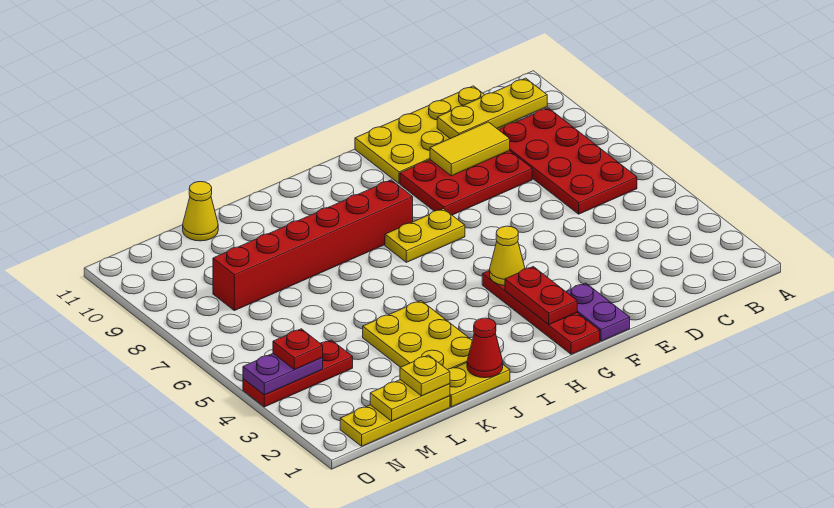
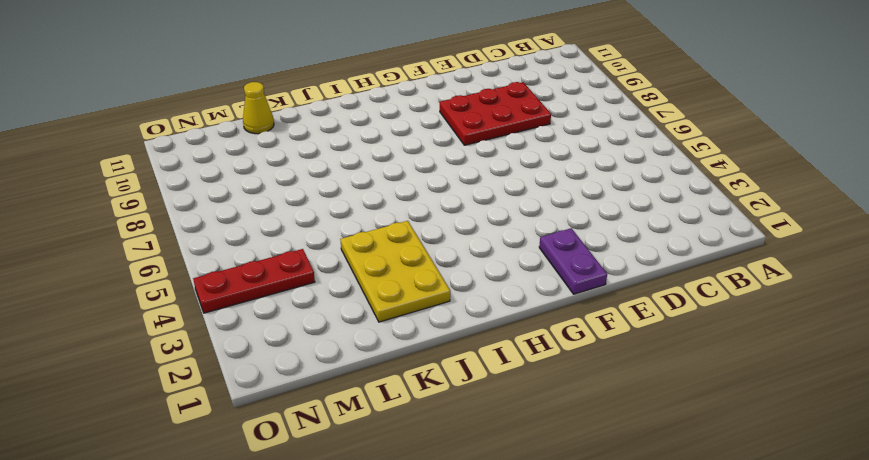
none -> red 2x4 plate [499,108,637,214]
none -> yellow 2x4 plate [355,86,517,184]
none -> red 1x4 plate [482,270,600,354]

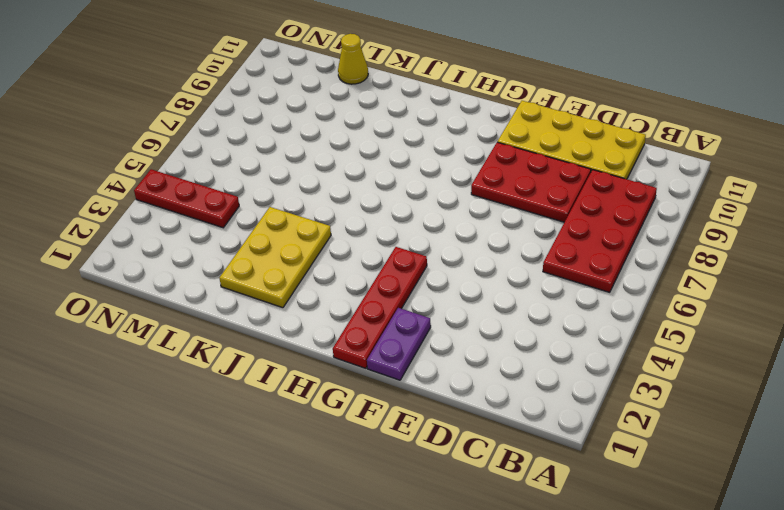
none -> yellow 1x2 plate [385,209,465,262]
none -> red 1x6 brick [213,180,413,311]
none -> yellow 1x2 plate [448,363,510,407]

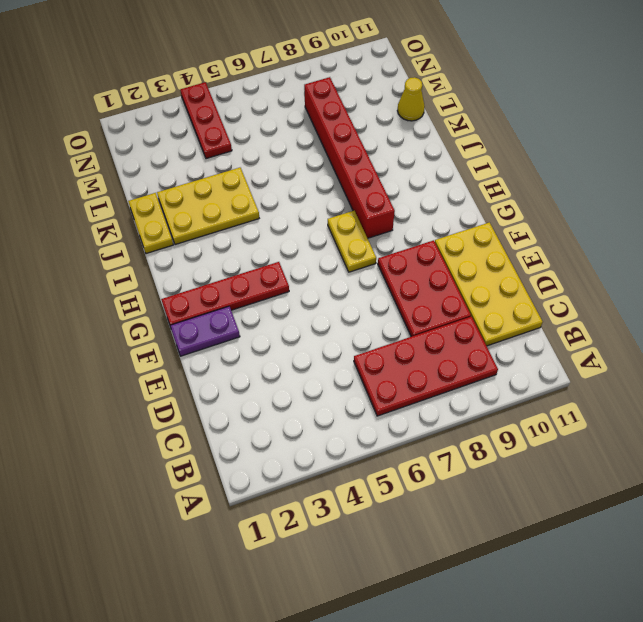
none -> yellow 1x3 plate [340,396,450,446]
none -> yellow 1x3 plate [437,78,547,139]
none -> yellow 1x2 tile [430,122,510,176]

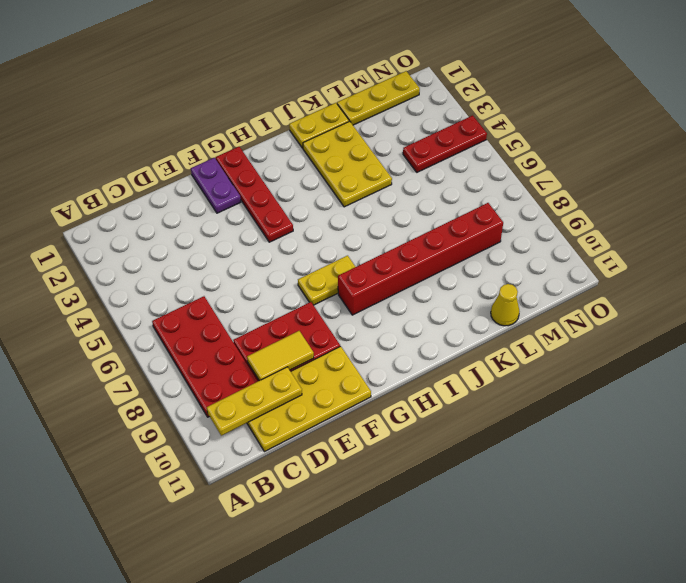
none -> red 1x2 plate [505,267,577,325]
none -> yellow 1x1 cone [490,226,525,285]
none -> red 1x1 cone [467,318,503,378]

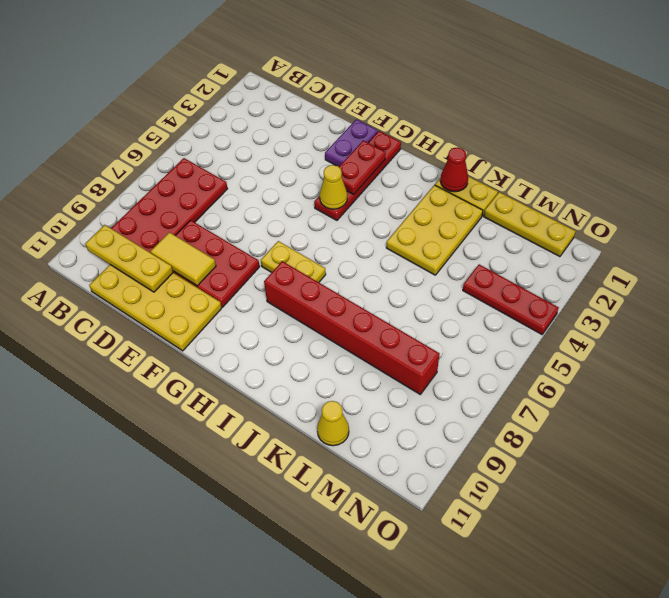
none -> yellow 1x2 plate [370,380,450,421]
none -> purple 1x2 plate [243,354,323,395]
none -> yellow 1x1 plate [400,355,450,396]

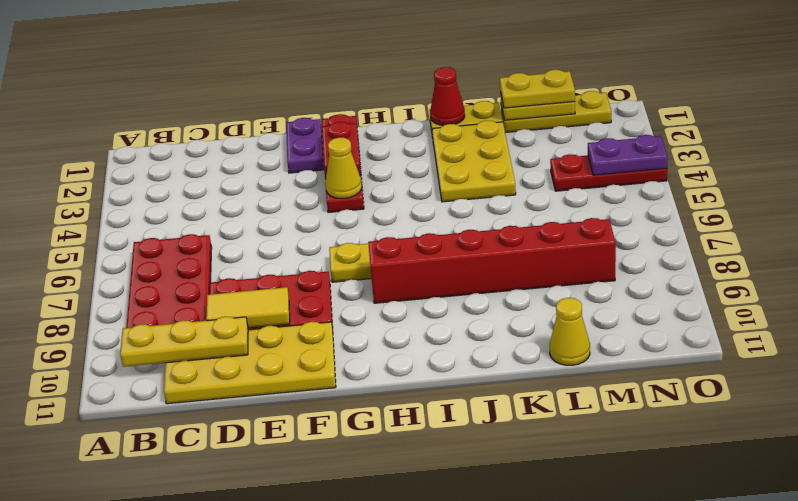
yellow 1x2 plate [500,70,575,108] -> yellow 1x1 plate [400,355,450,396]
none -> red 1x1 plate [273,329,323,370]

